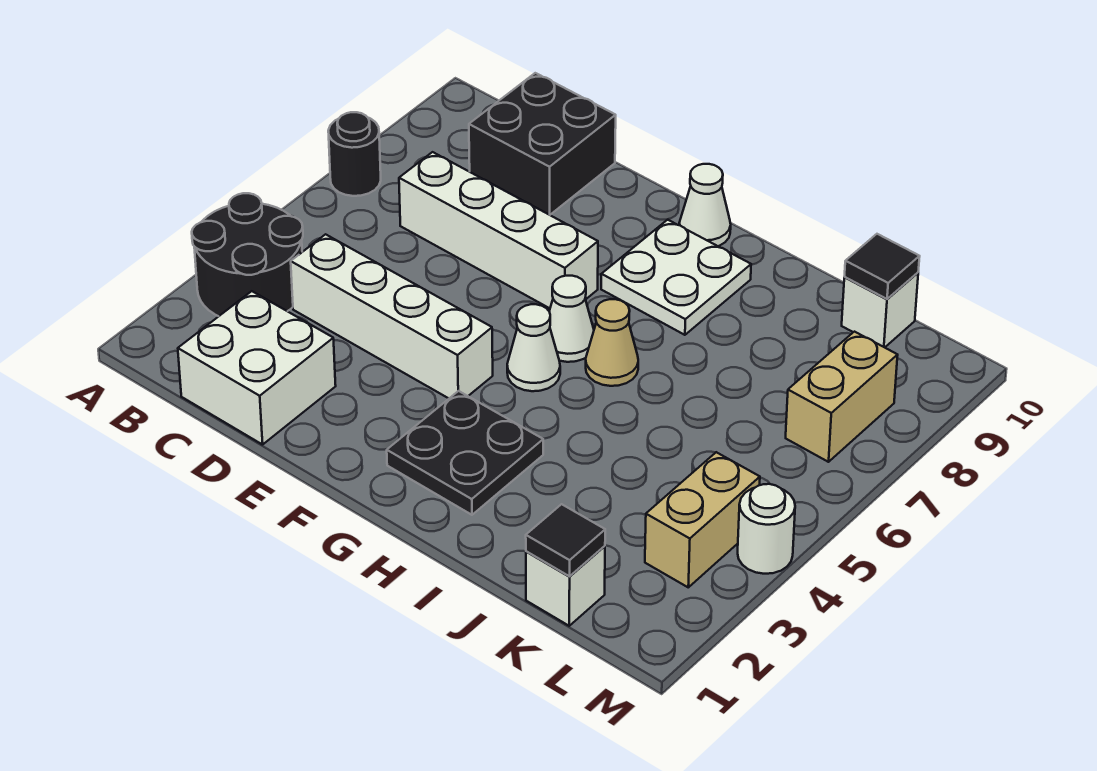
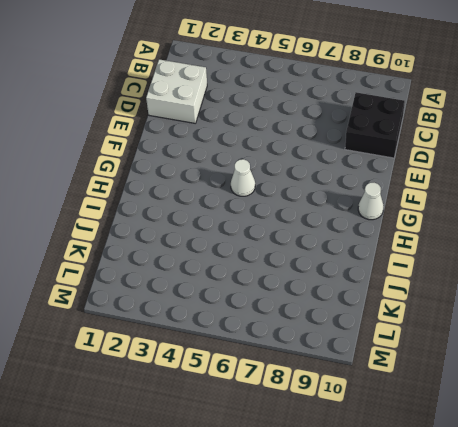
none -> black 2x2 round brick [192,193,303,316]
none -> black 1x1 round brick [328,112,381,196]
none -> white 1x4 brick [291,234,493,398]

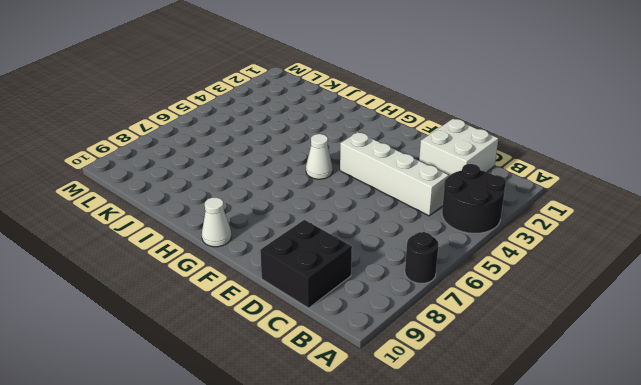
none -> white 1x4 brick [399,152,598,308]
none -> black 2x2 plate [387,391,543,515]
none -> white 1x1 cone [549,276,594,362]

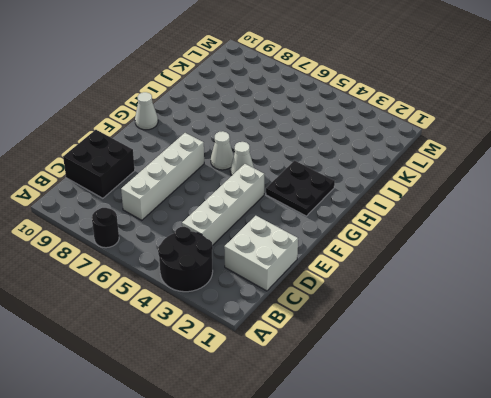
none -> white 2x2 plate [601,220,751,335]
none -> tan 1x1 cone [586,299,638,386]
none -> white 1x1 brick [526,546,605,626]

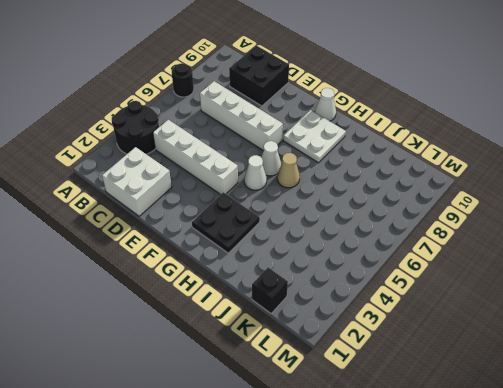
black 1x1 brick [252,268,288,313] -> white 1x1 brick [526,546,605,626]
none -> white 1x1 brick [842,273,918,347]
none -> tan 1x2 brick [645,452,760,587]
none -> tan 1x2 brick [786,332,898,462]

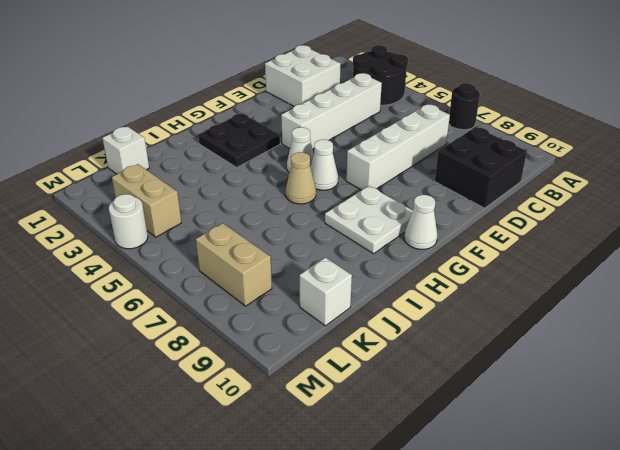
none -> black 1x1 tile [526,504,605,577]
none -> black 1x1 tile [844,234,920,299]

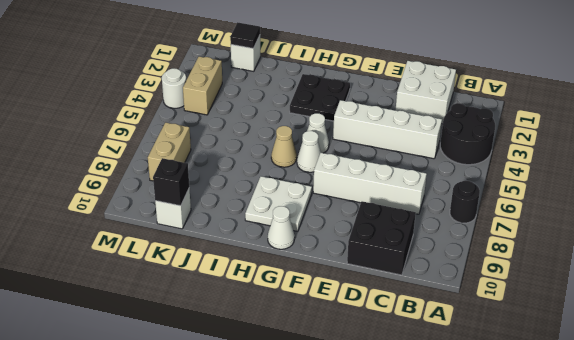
black 1x1 brick [153,158,189,206] -> black 1x1 tile [844,234,920,299]

